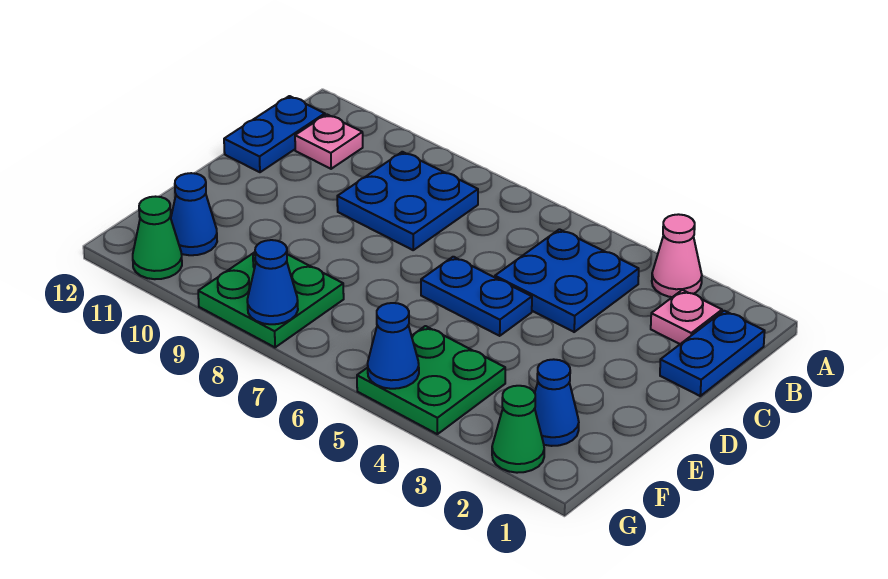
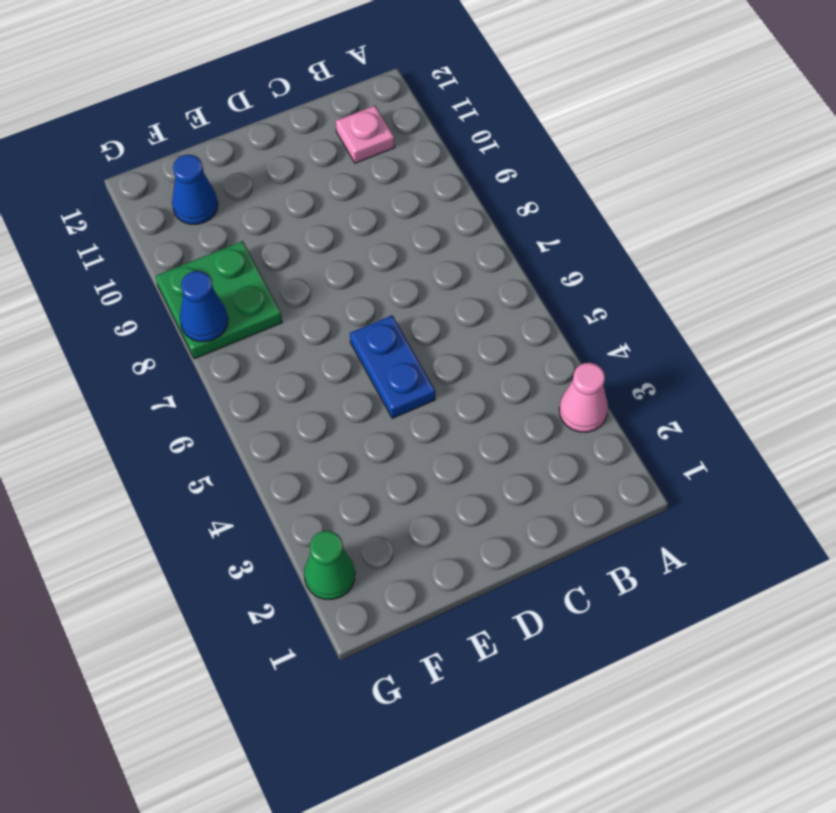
none -> blue 1x2 plate [660,311,765,396]
none -> pink 1x1 plate [651,290,722,344]
none -> blue 2x2 plate [495,229,639,332]

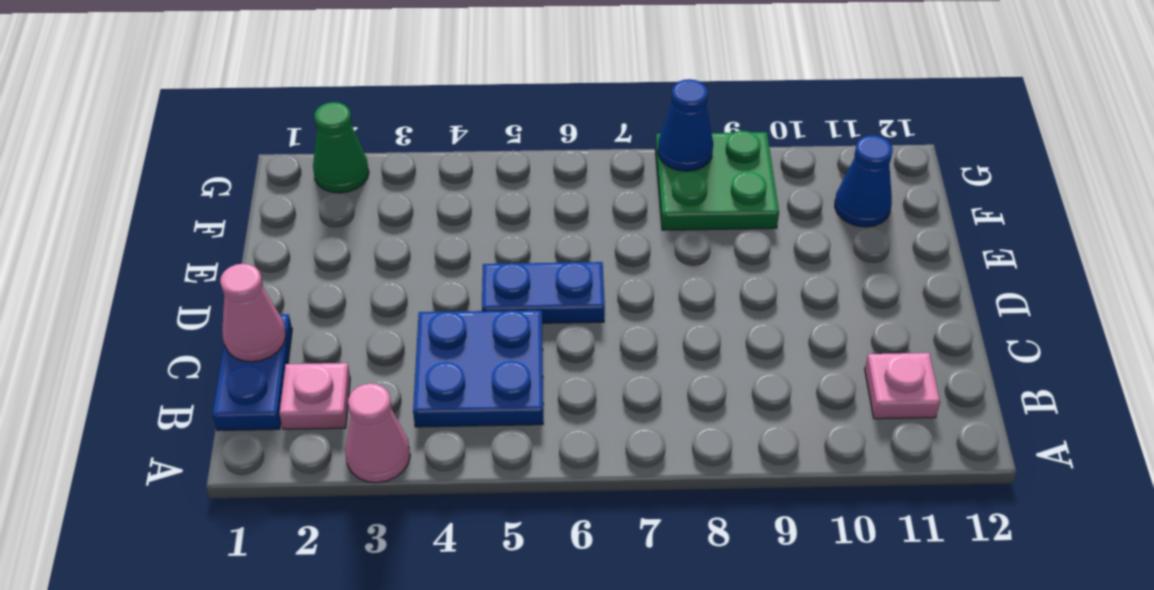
pink 1x1 cone [220,264,286,362] -> none
none -> blue 2x2 plate [337,152,478,250]
none -> blue 1x2 plate [224,96,325,172]
none -> blue 1x1 cone [535,359,579,446]

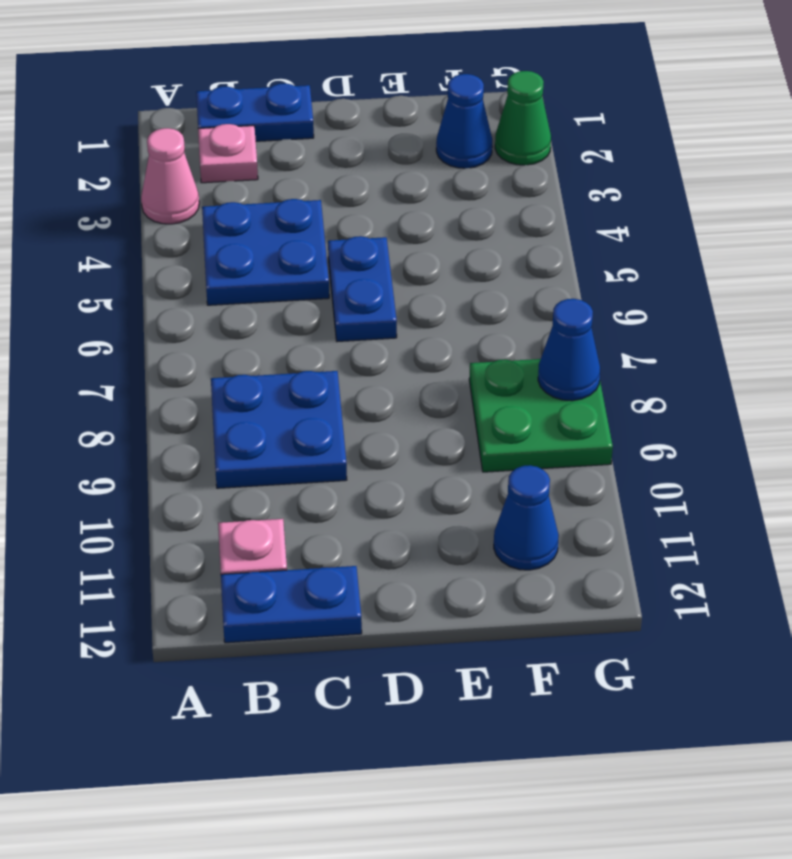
none -> green 2x2 plate [357,326,505,434]
none -> green 1x1 cone [133,197,182,279]
none -> blue 1x1 cone [368,303,419,389]

